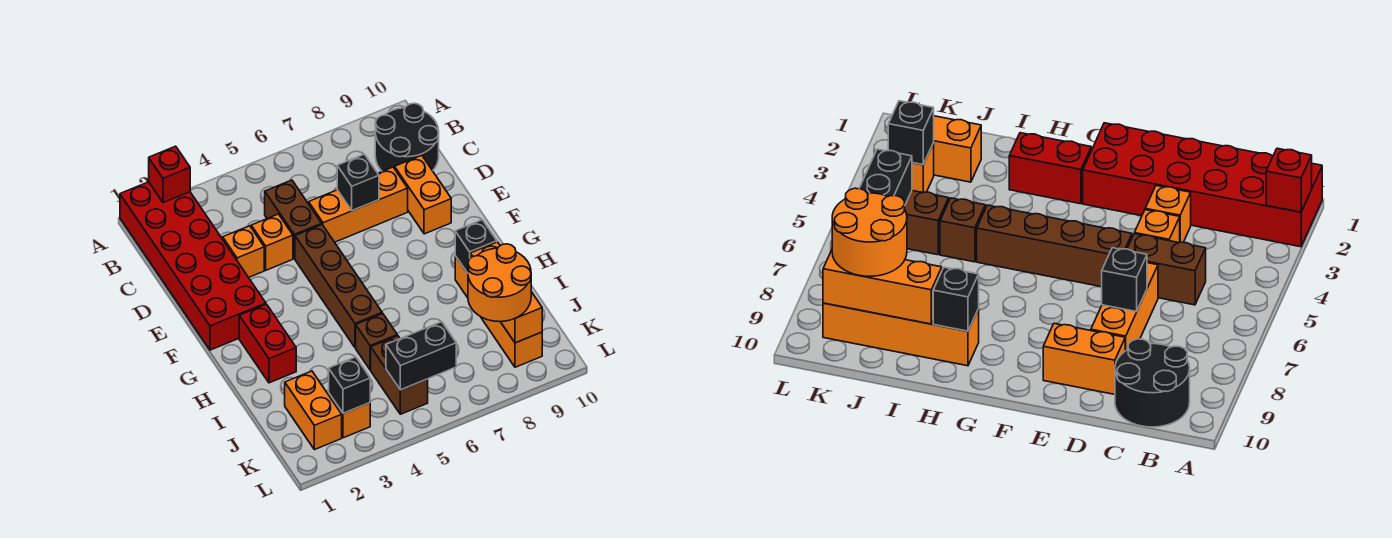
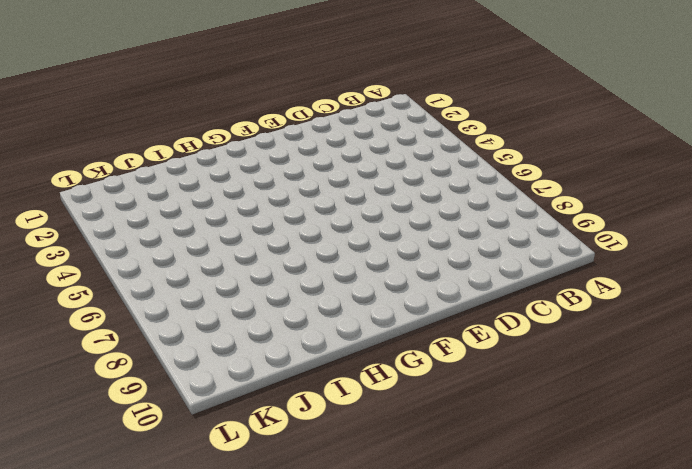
none -> red 2x6 brick [120,182,266,350]
none -> black 2x2 round brick [375,103,439,171]
none -> brown 1x2 brick [265,180,322,259]

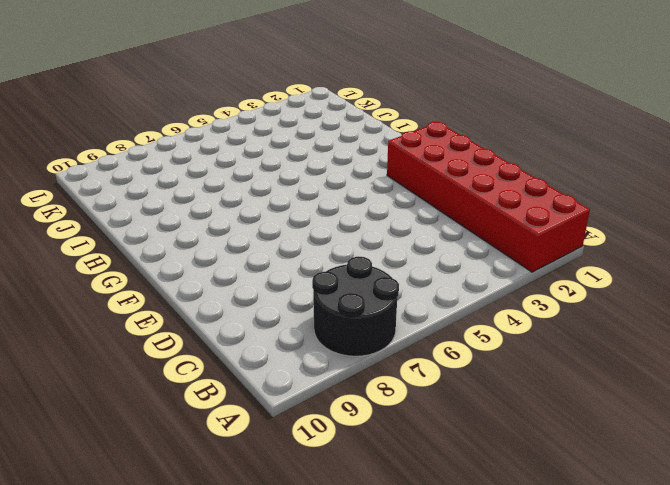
black 2x2 round brick [312,256,399,356] -> black 2x2 round brick moved to [375,103,439,171]
none -> brown 1x2 brick [265,180,322,259]
none -> orange 1x1 brick [223,226,264,277]
none -> orange 1x1 brick [251,214,293,270]

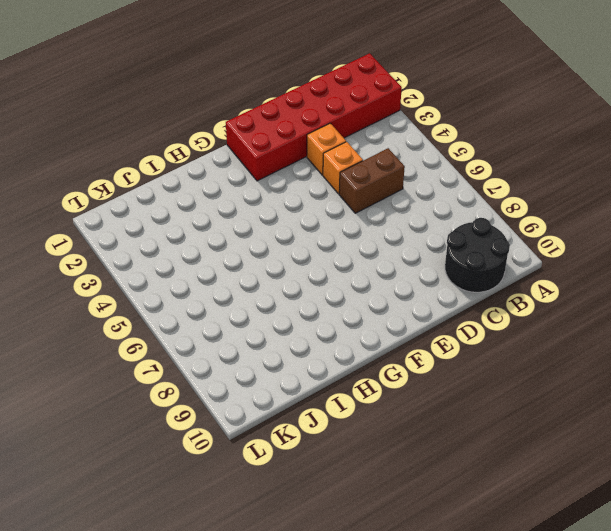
none -> orange 1x3 brick [309,167,408,242]
none -> orange 1x2 brick [395,155,451,234]
none -> brown 1x4 brick [295,225,382,348]

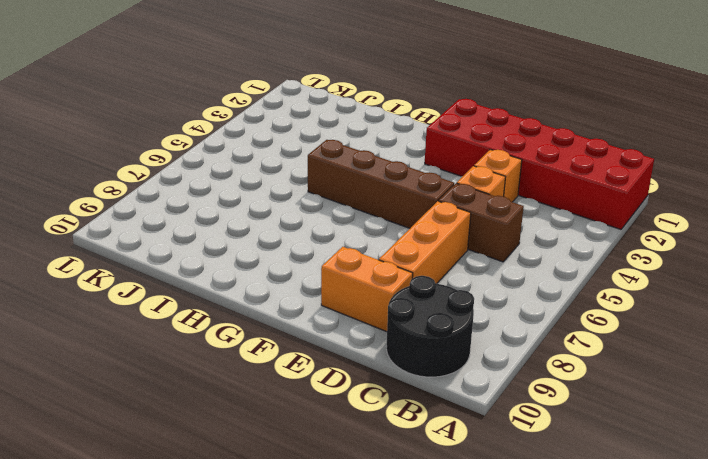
none -> red 1x2 brick [239,304,296,383]
none -> orange 1x4 brick [455,256,542,367]
none -> brown 1x1 brick [356,313,397,370]

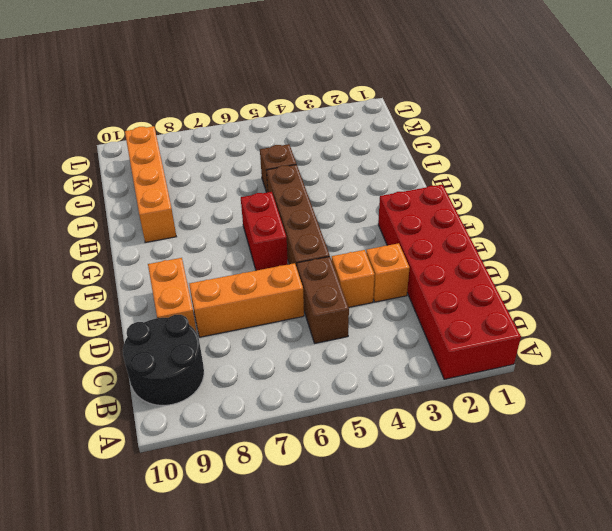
red 1x2 brick [241,192,288,271] -> red 1x2 brick moved to [239,304,296,383]
none -> orange 1x2 brick [285,371,342,450]
none -> brown 1x2 brick [371,336,428,414]
none -> orange 1x1 brick [329,394,370,438]

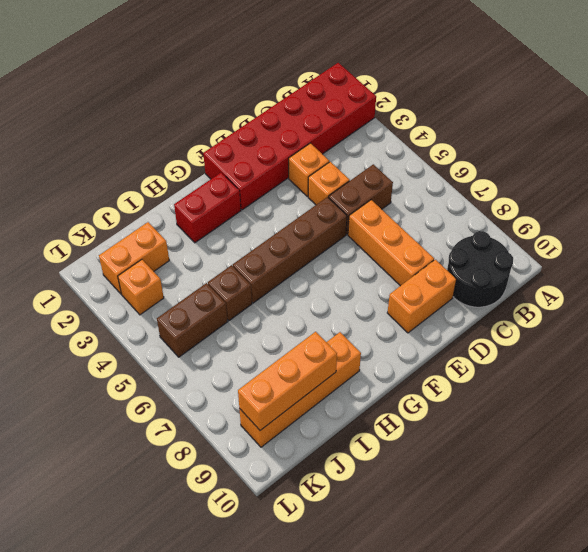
none -> red 1x1 brick [149,146,190,203]
none -> black 1x1 brick [337,154,379,211]
none -> black 1x1 brick [455,220,497,273]

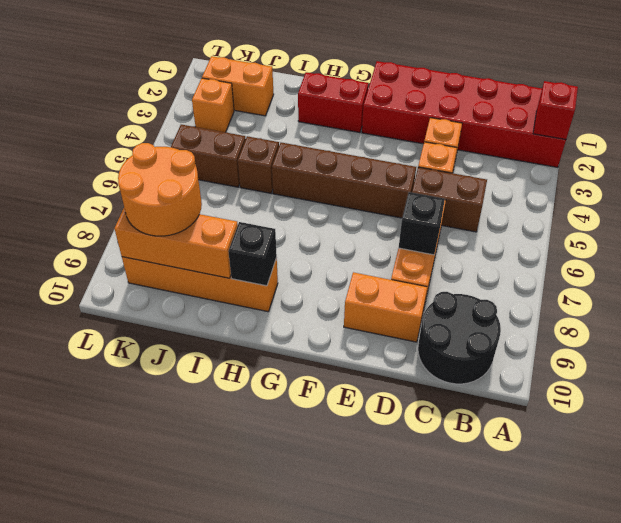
none -> black 1x1 brick [329,357,370,413]
none -> black 1x2 brick [386,322,456,390]

